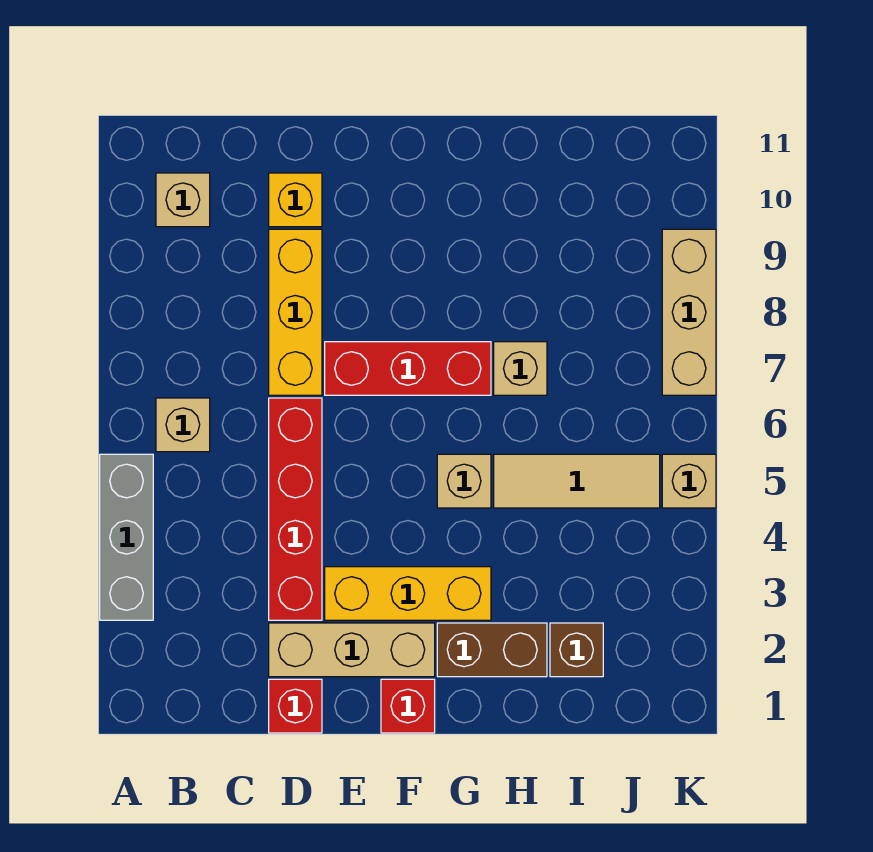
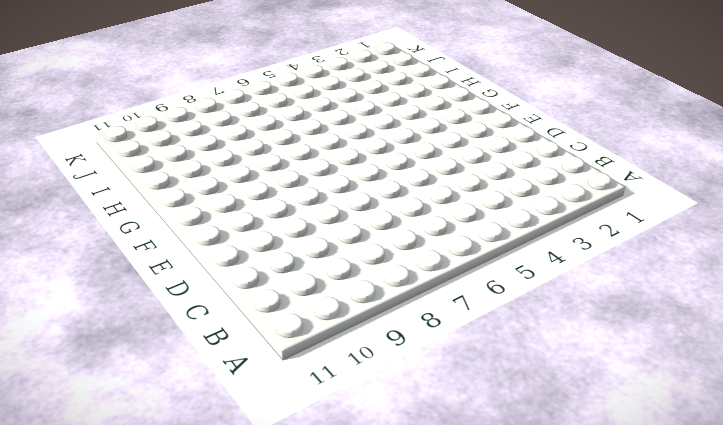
none -> grey 1x3 brick [100,454,153,620]
none -> tan 1x1 brick [156,398,210,452]
none -> tan 1x1 brick [156,173,210,227]

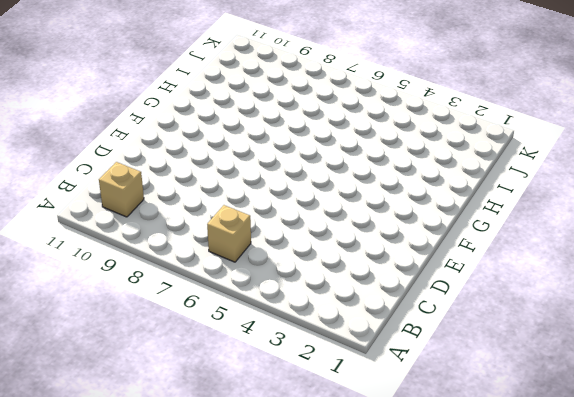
none -> grey 1x3 brick [100,454,153,620]
none -> red 1x1 brick [269,679,322,733]
none -> tan 1x3 brick [269,623,435,677]

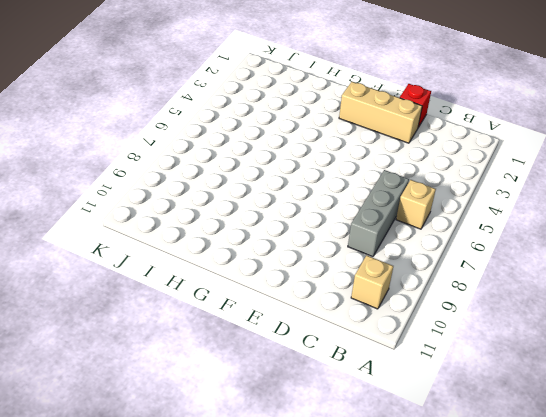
grey 1x3 brick [348,170,409,257] -> grey 1x3 brick moved to [100,454,153,620]
none -> red 1x4 brick [269,398,322,620]
none -> yellow 1x3 brick [269,229,322,395]
none -> yellow 1x1 brick [269,173,322,227]

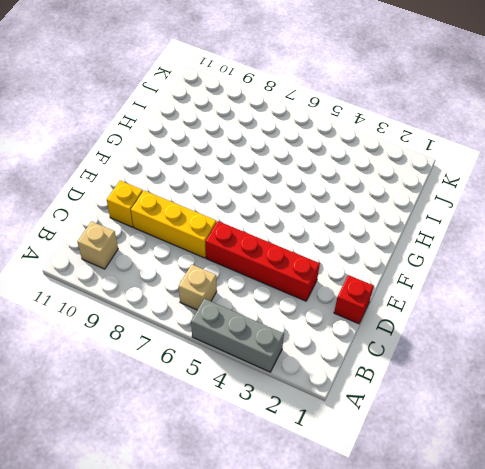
none -> tan 1x3 brick [269,623,435,677]
none -> yellow 1x3 brick [325,567,491,620]
none -> red 1x3 brick [325,342,491,395]

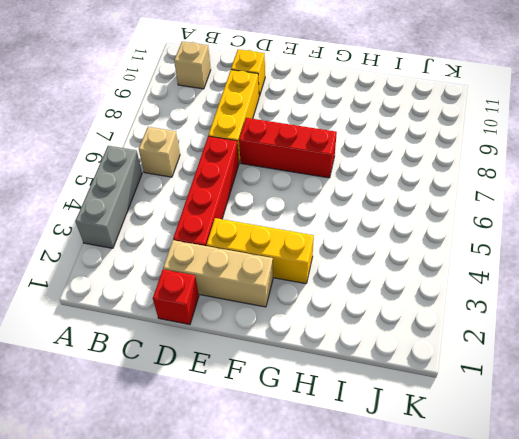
none -> red 1x1 brick [381,679,435,733]
none -> brown 1x2 brick [437,623,547,677]
none -> tan 1x1 brick [437,454,491,508]

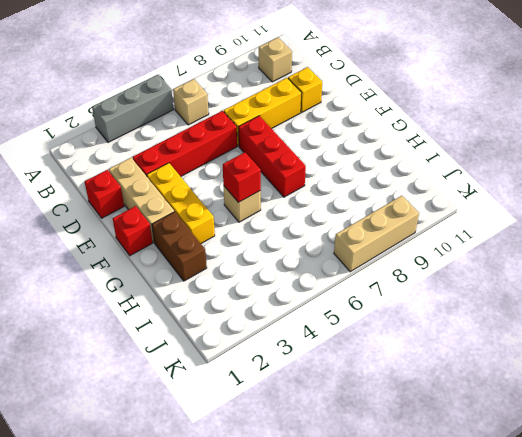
red 1x1 brick [223,152,261,202] -> none
none -> tan 1x3 tile [494,454,660,508]
none -> tan 1x1 brick [494,342,547,395]
none -> brown 1x1 brick [550,623,603,677]

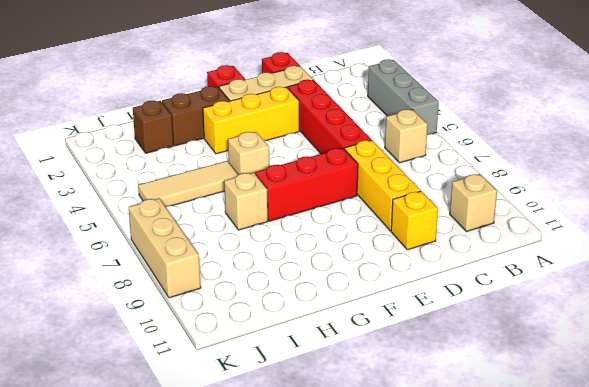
none -> tan 1x1 brick [662,454,716,508]

